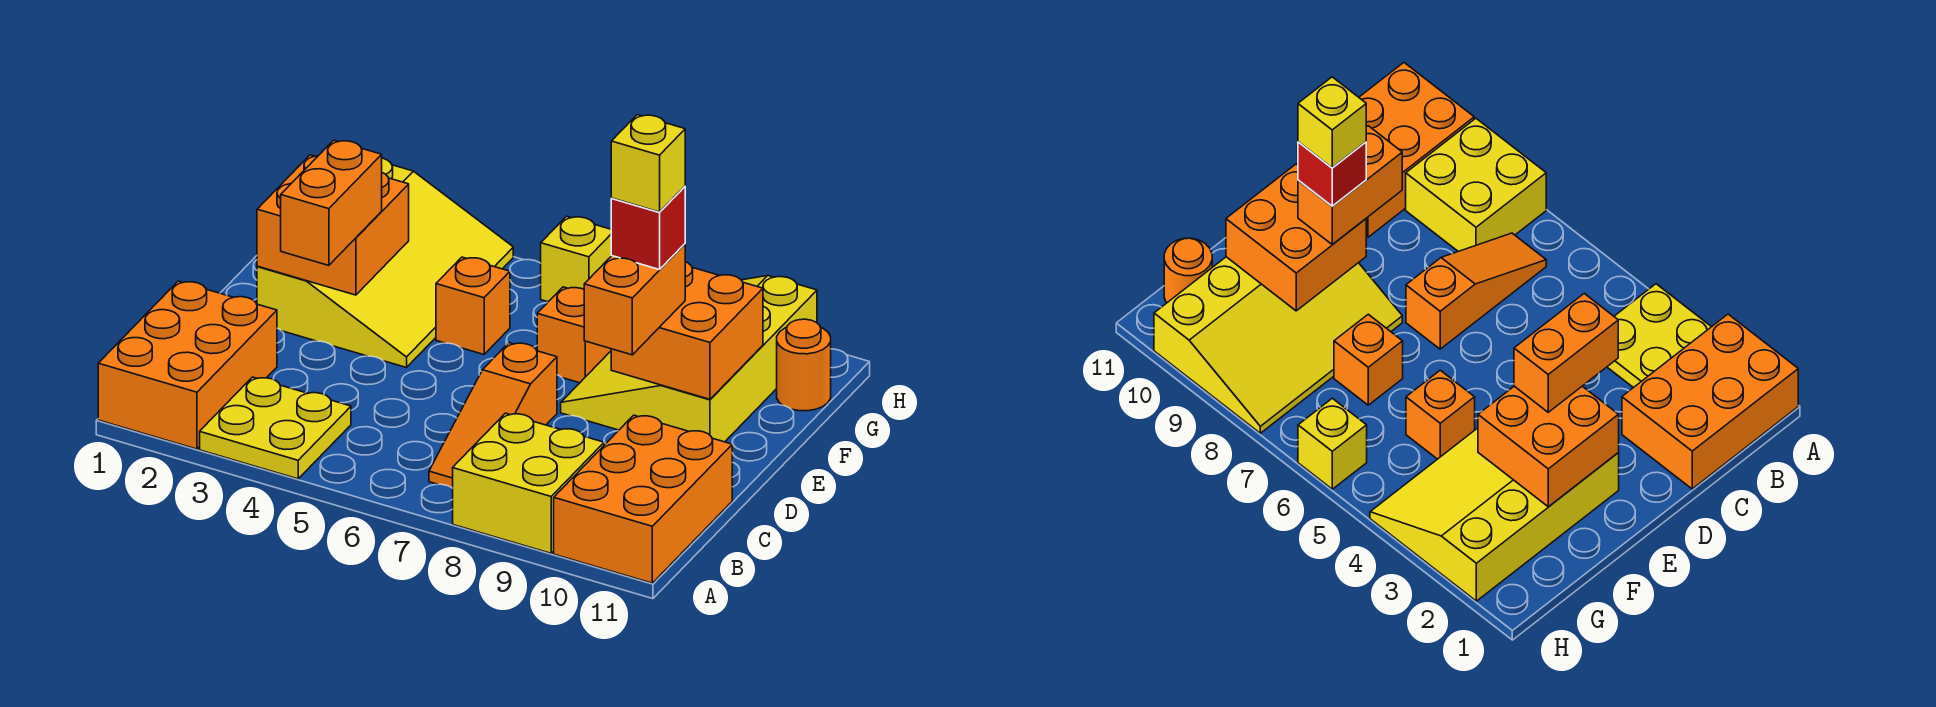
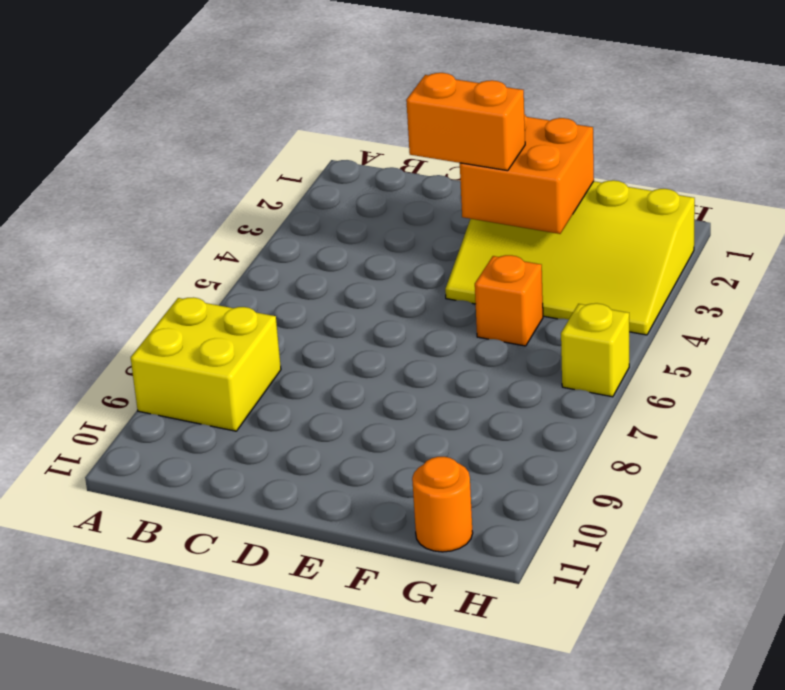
none -> orange 2x3 brick [98,281,277,449]
none -> yellow 2x2 plate [200,377,351,479]
none -> orange 2x3 brick [554,415,732,583]

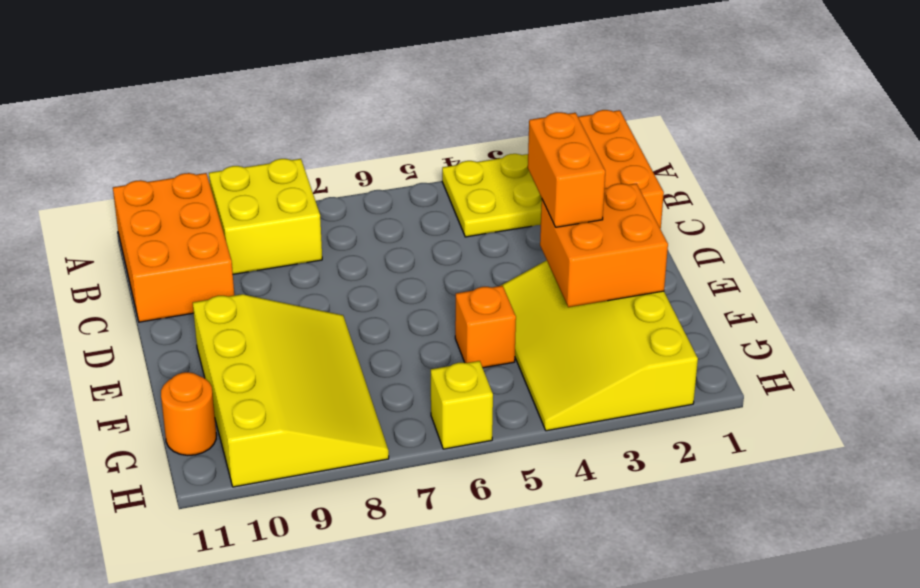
none -> orange 1x3 slope [429,343,557,488]
none -> orange 1x1 brick [537,287,611,383]
none -> orange 2x2 brick [611,262,763,399]

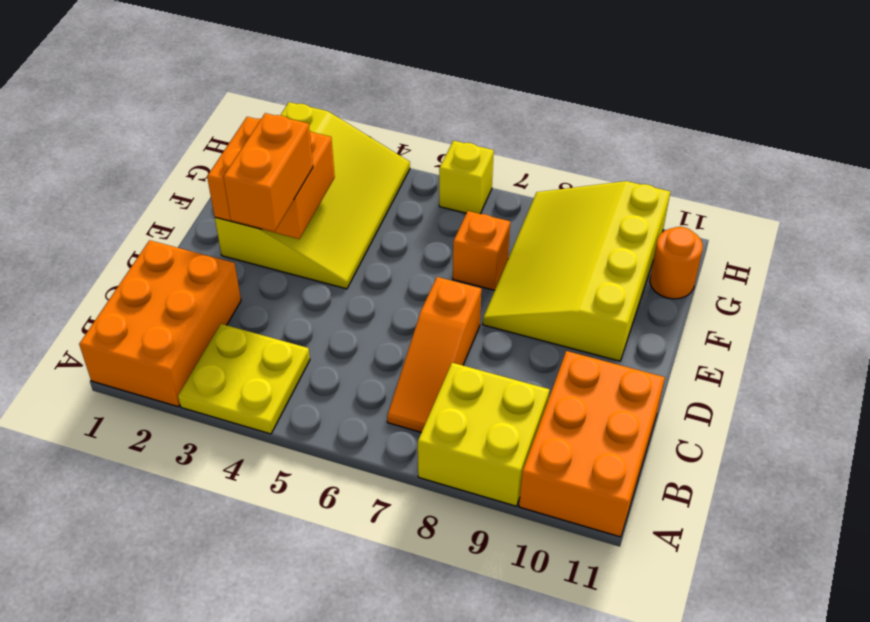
none -> orange 1x1 brick [436,257,510,354]
none -> orange 2x2 brick [611,262,763,399]
none -> orange 1x2 brick [584,244,685,355]

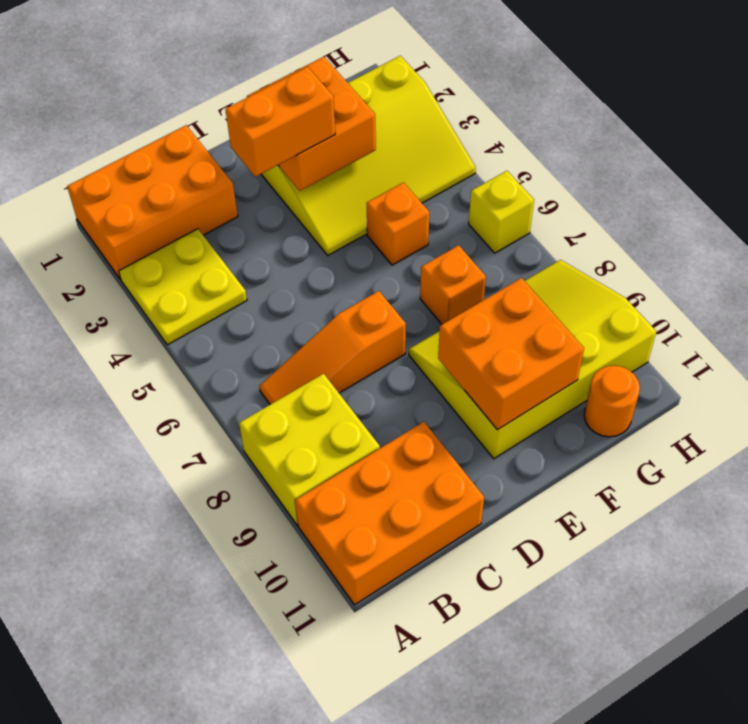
none -> orange 1x2 brick [584,244,685,355]
none -> red 1x1 brick [611,186,685,270]
none -> yellow 1x1 brick [611,115,685,212]

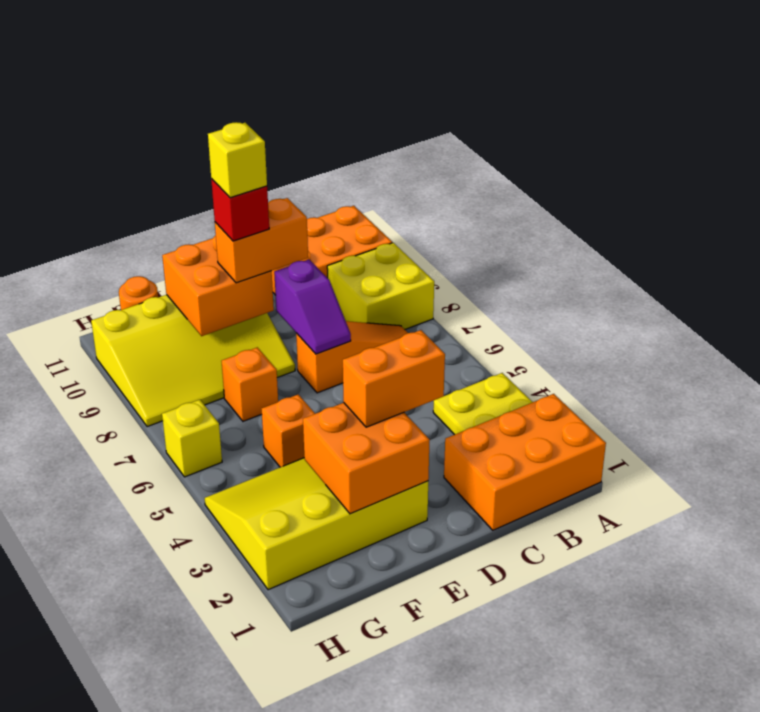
purple 1x2 slope [274,260,351,354] -> none

